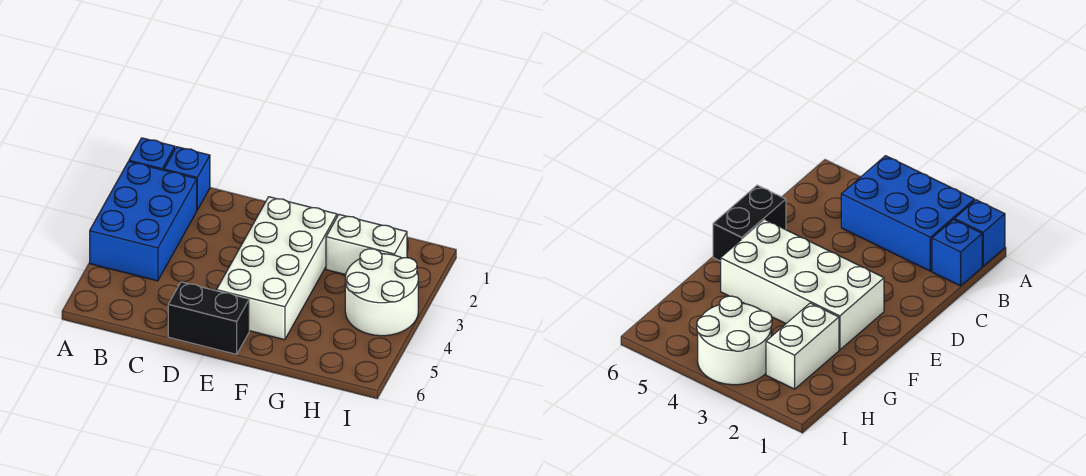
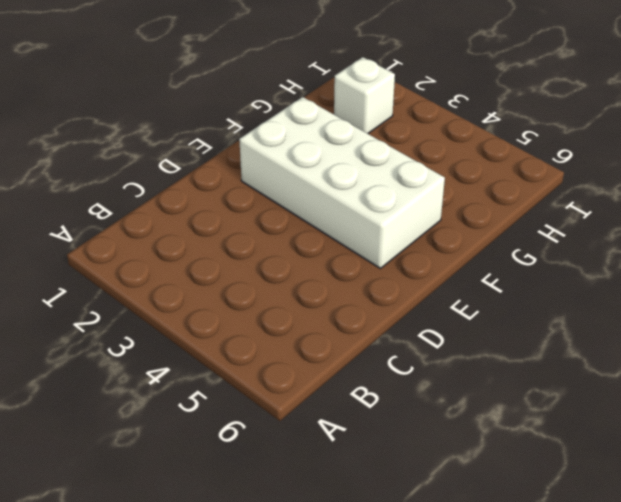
white 1x1 brick [334,57,395,134] -> white 1x2 brick [326,215,407,275]
none -> blue 1x1 brick [129,138,175,170]
none -> blue 2x3 brick [90,161,197,281]

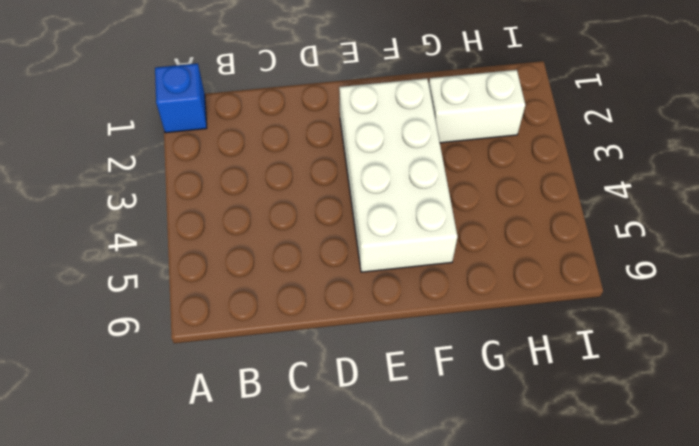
none -> blue 2x3 brick [90,161,197,281]
none -> blue 1x1 brick [164,147,210,210]

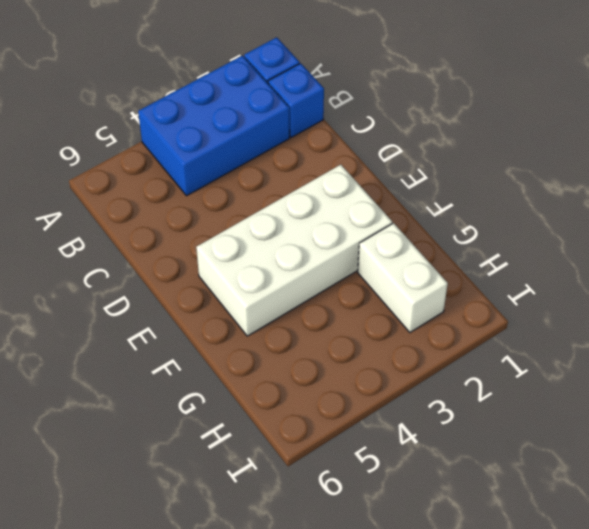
none -> black 1x2 brick [168,282,249,354]
none -> white 2x2 round brick [345,249,418,336]

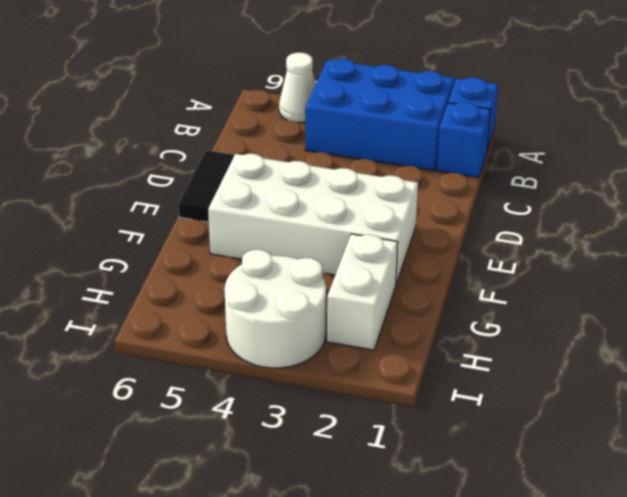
white 1x1 cone [279,52,316,123] -> none
black 1x2 tile [178,150,234,222] -> black 1x2 brick [168,282,249,354]

